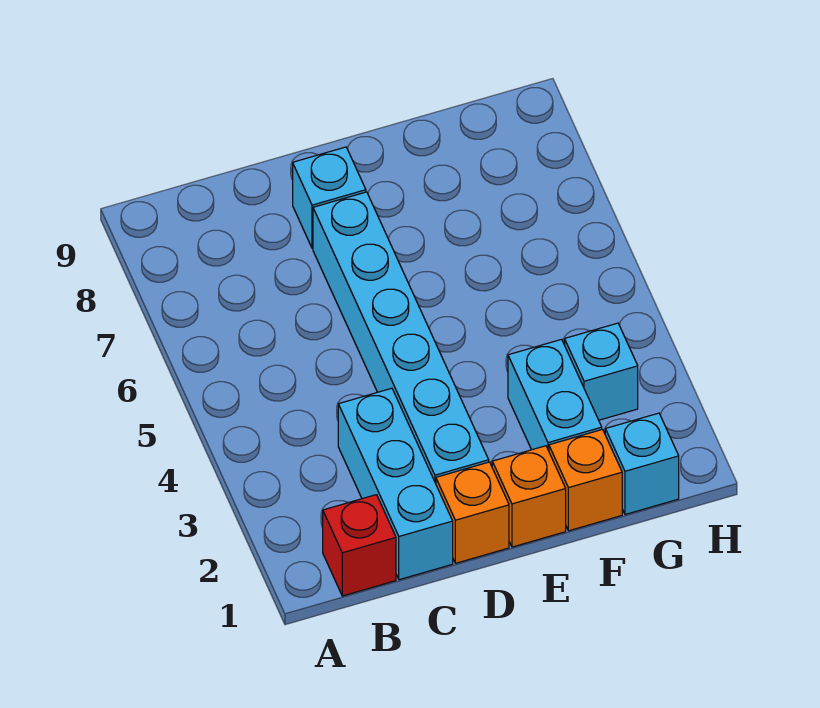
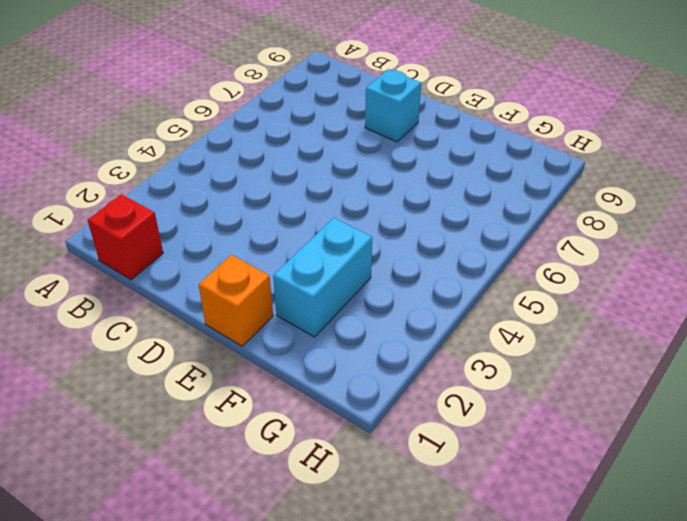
none -> cyan 1x3 brick [338,388,453,580]
none -> orange 1x1 brick [436,462,509,563]

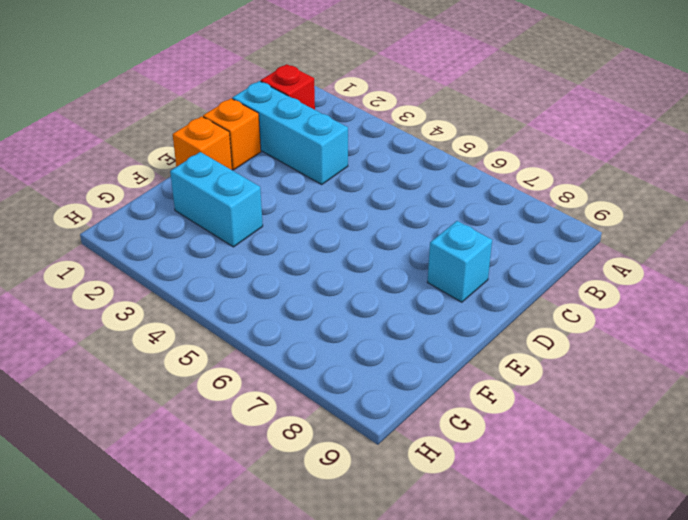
none -> cyan 1x6 brick [313,192,489,483]
none -> orange 1x1 brick [549,430,622,531]

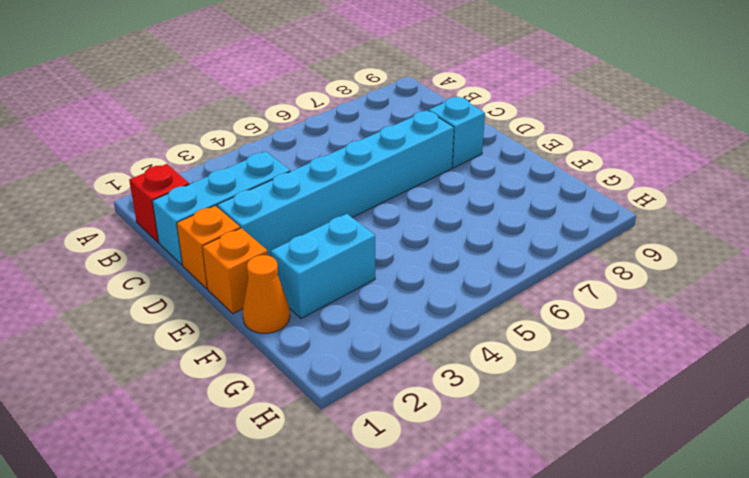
orange 1x1 cone [242,255,290,333] -> orange 1x1 brick [549,430,622,531]
none -> cyan 1x1 brick [605,413,679,514]
none -> cyan 1x1 brick [565,323,638,420]

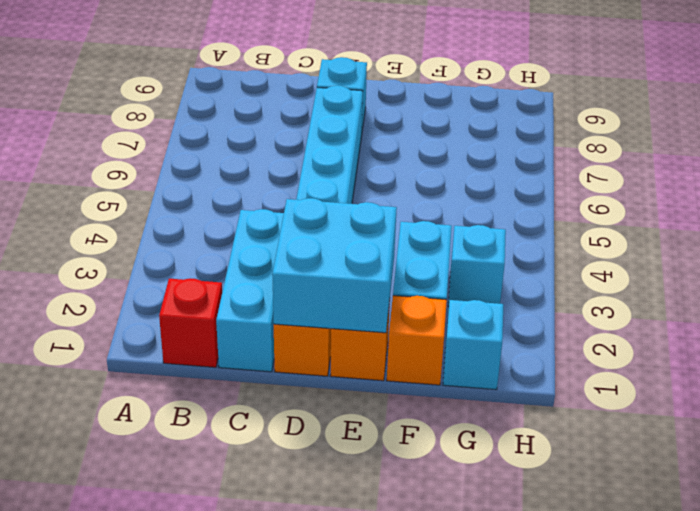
cyan 2x2 brick [272,198,397,333] -> none

